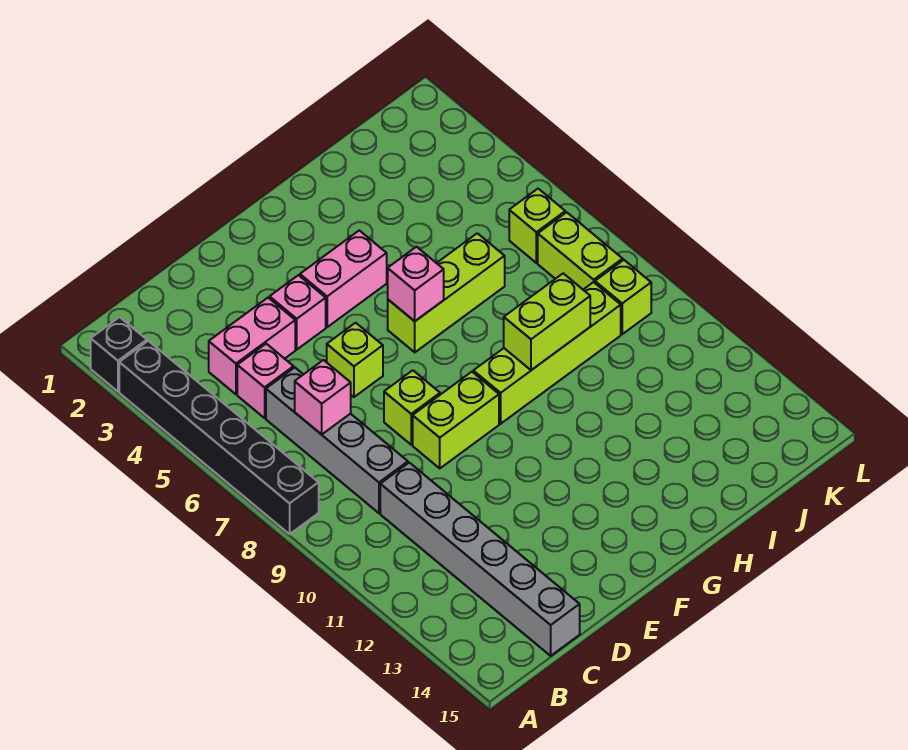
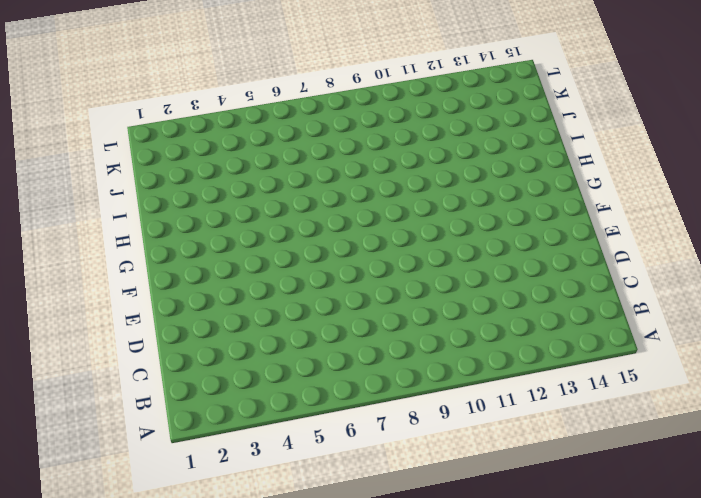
none -> black 1x1 brick [91,317,147,391]
none -> black 1x6 brick [119,341,319,534]
none -> pink 1x2 brick [209,298,295,394]

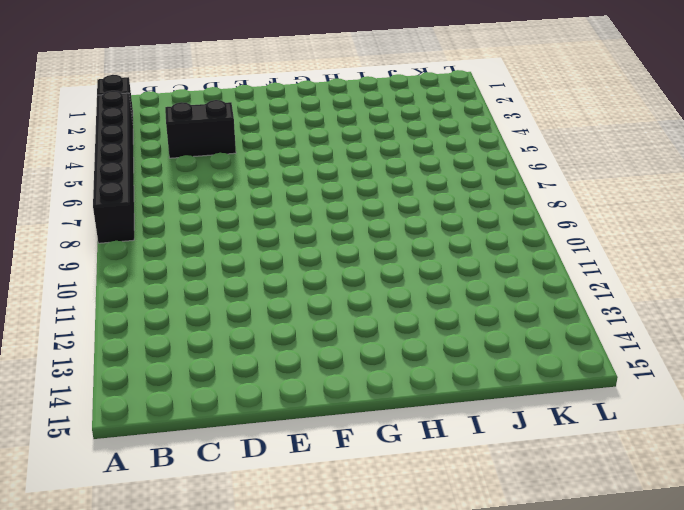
black 1x2 brick [165,100,236,158] -> pink 1x2 brick [209,298,295,394]
none -> pink 1x1 brick [237,344,294,418]
none -> grey 1x4 brick [266,368,408,513]
none -> grey 1x6 brick [380,463,580,656]

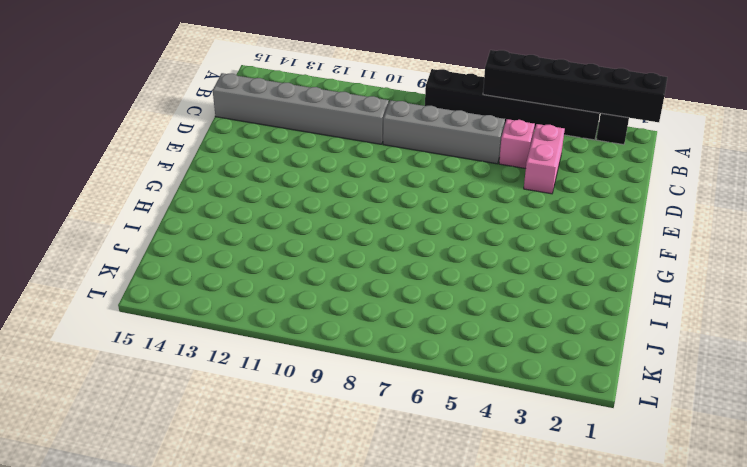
black 1x6 brick [483,50,667,122] -> none
none -> pink 1x1 brick [270,275,326,349]
none -> lime 1x1 brick [327,323,383,397]
none -> lime 1x1 brick [384,370,440,445]

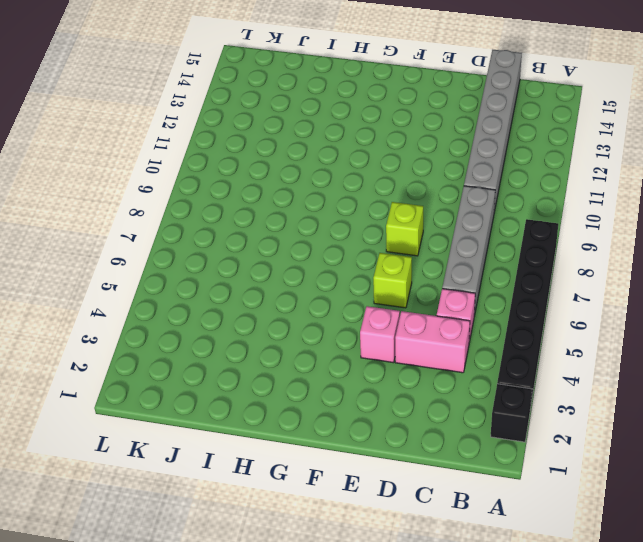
none -> lime 1x2 brick [413,372,499,468]
none -> pink 1x2 brick [300,230,387,327]
none -> lime 1x3 brick [388,233,505,352]

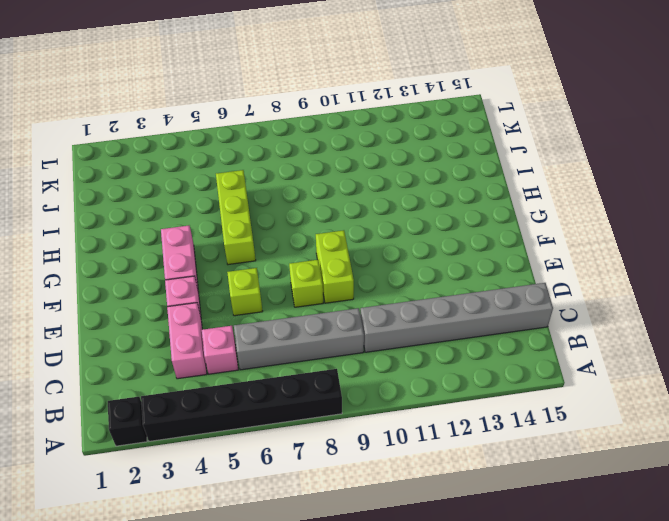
none -> lime 1x4 brick [473,282,621,424]
none -> lime 1x1 brick [509,189,565,263]
none -> lime 1x2 brick [538,212,623,289]

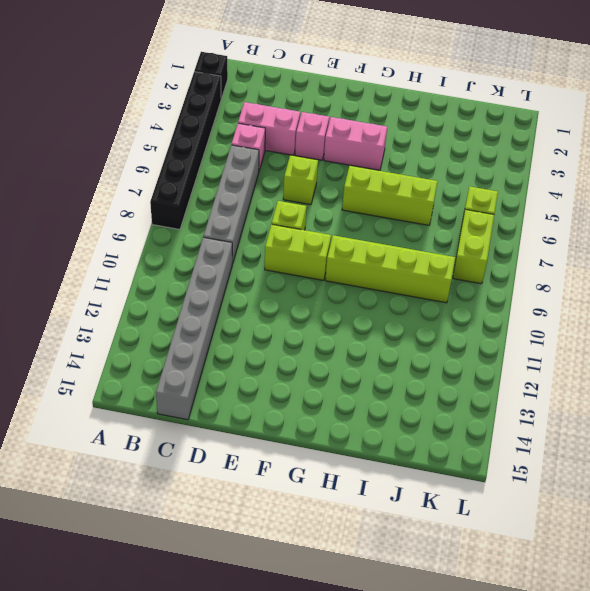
none -> lime 1x1 brick [595,260,651,334]
none -> pink 1x1 brick [295,360,351,434]
none -> pink 1x1 brick [388,247,444,321]

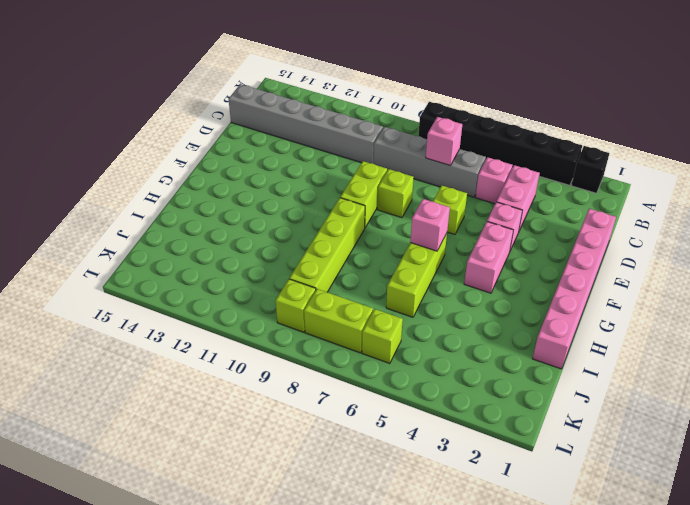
pink 1x6 brick [533,209,616,369] -> none
none -> lime 1x2 brick [504,273,590,370]

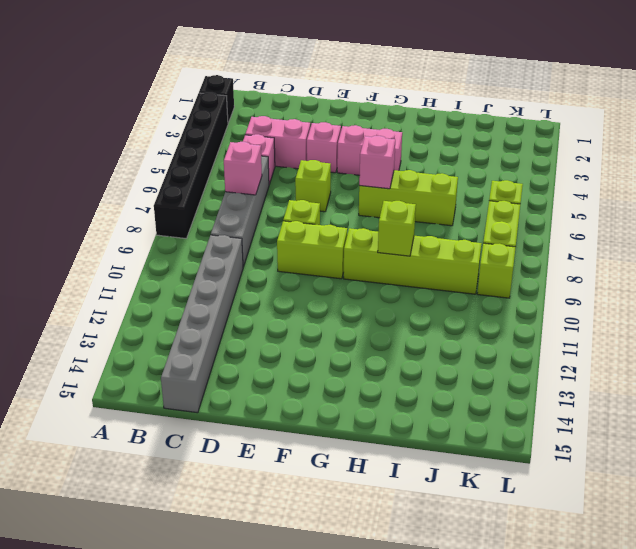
lime 1x1 brick [378,201,416,256] -> lime 1x2 brick [504,273,590,370]

